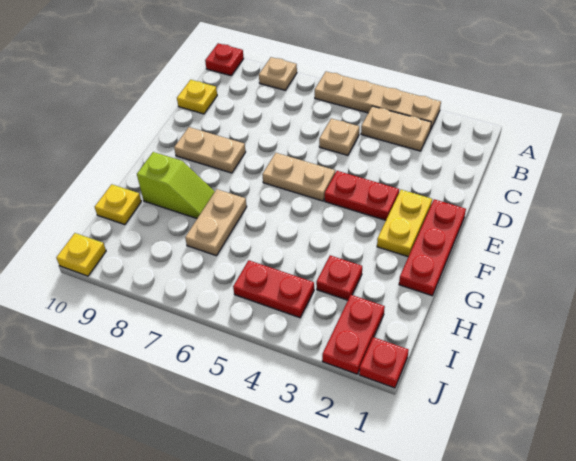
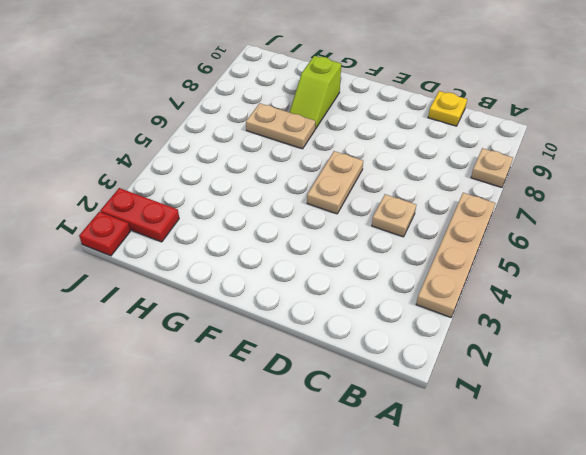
none -> red 1x1 plate [205,43,244,76]
none -> tan 1x2 plate [361,106,431,151]
none -> red 1x3 plate [399,199,466,296]

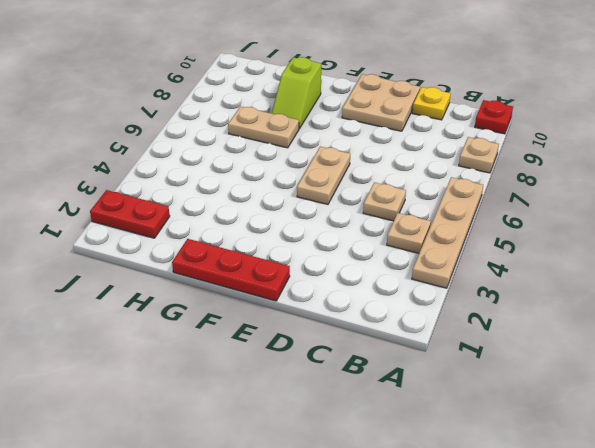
tan 1x1 plate [387,213,431,253] -> tan 1x2 plate [361,106,431,151]
tan 2x2 plate [342,74,420,131] -> tan 1x2 plate [174,127,246,173]
none -> yellow 1x2 plate [377,190,432,257]
none -> red 1x2 plate [325,171,399,220]
none -> red 1x1 plate [316,255,362,300]

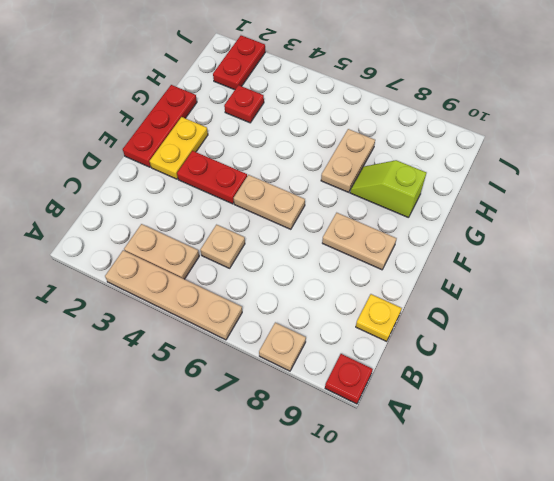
none -> yellow 1x1 plate [95,184,141,225]
none -> red 1x2 plate [233,260,314,318]
none -> red 1x1 plate [359,337,409,388]

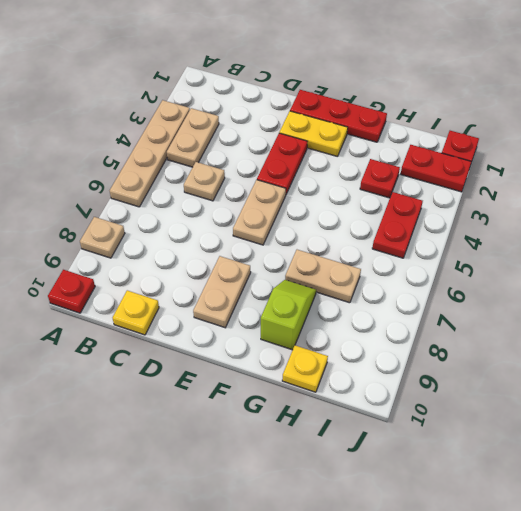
none -> yellow 1x1 plate [56,233,106,276]

